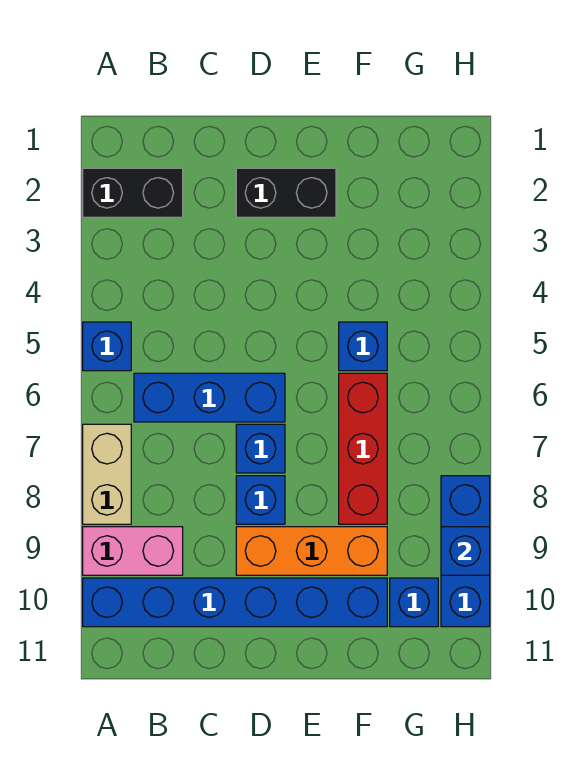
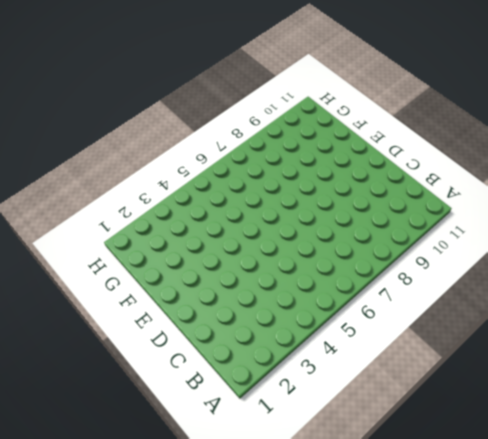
none -> black 1x2 brick [83,168,183,217]
none -> blue 1x1 brick [83,322,131,371]
none -> tan 1x2 brick [83,424,131,524]

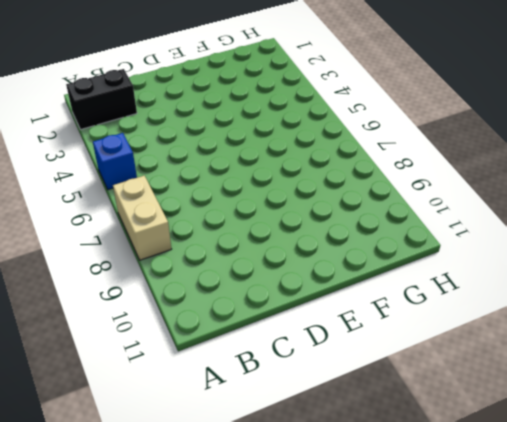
none -> pink 1x2 brick [83,527,183,575]
none -> blue 1x6 brick [83,578,387,627]
none -> blue 1x3 brick [134,373,285,422]

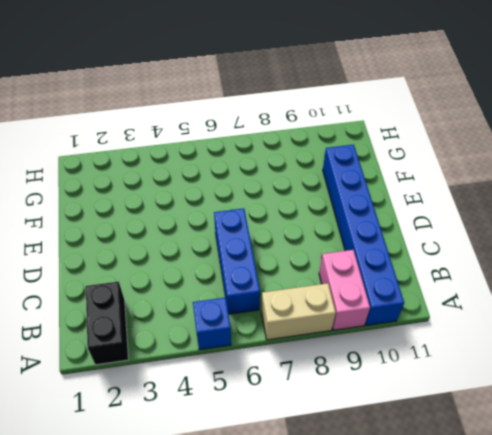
none -> black 1x2 brick [236,168,336,217]
none -> blue 1x1 brick [236,424,285,473]
none -> blue 1x1 brick [236,476,285,524]

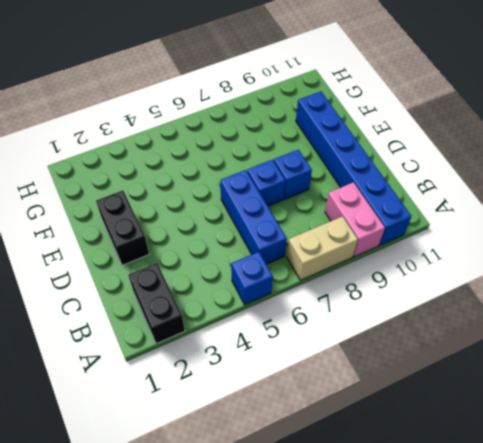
none -> orange 1x3 brick [236,527,387,575]
none -> blue 1x1 brick [339,322,387,371]
none -> red 1x3 brick [339,373,387,524]

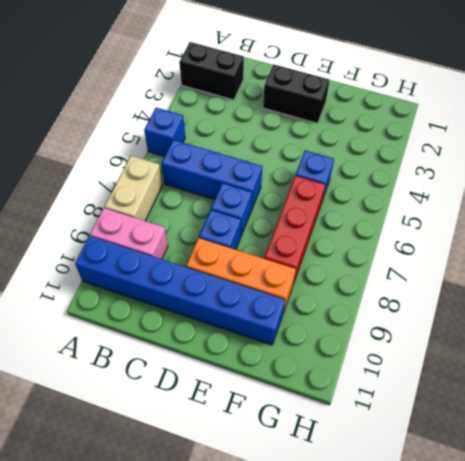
none -> blue 1x1 brick [390,578,438,627]
none -> blue 1x3 brick [441,476,490,627]
none -> blue 1x1 brick [441,527,490,575]

